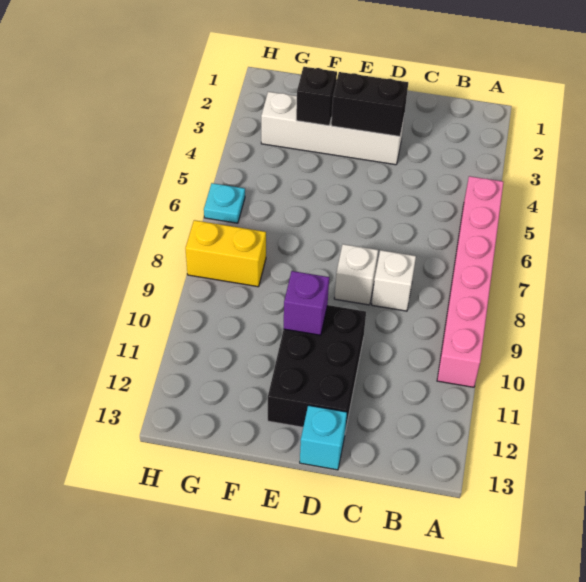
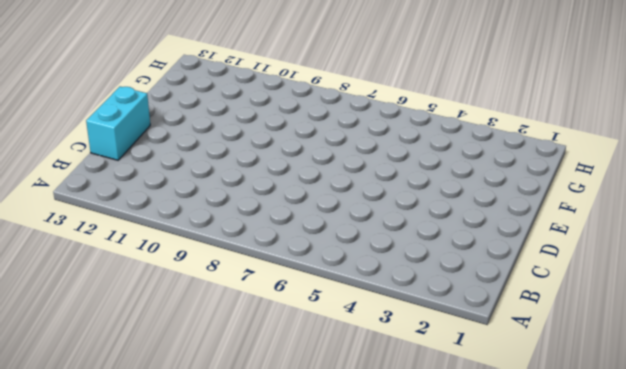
cyan 1x2 brick [86,87,150,160] -> cyan 1x1 brick [300,405,347,470]
none -> pink 1x6 brick [437,176,503,387]
none -> white 1x1 brick [372,250,416,311]

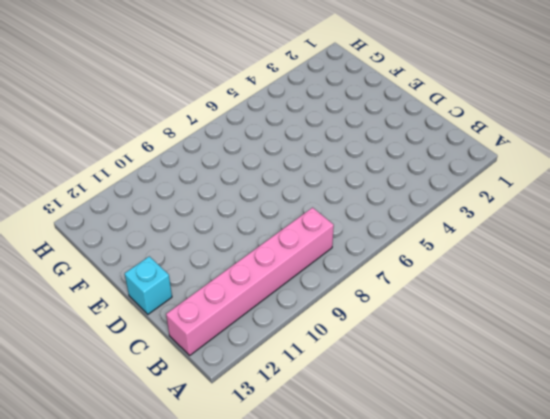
pink 1x6 brick [166,208,334,355] -> pink 1x6 brick moved to [437,176,503,387]
none -> white 1x1 brick [372,250,416,311]
none -> white 1x4 brick [261,92,404,165]

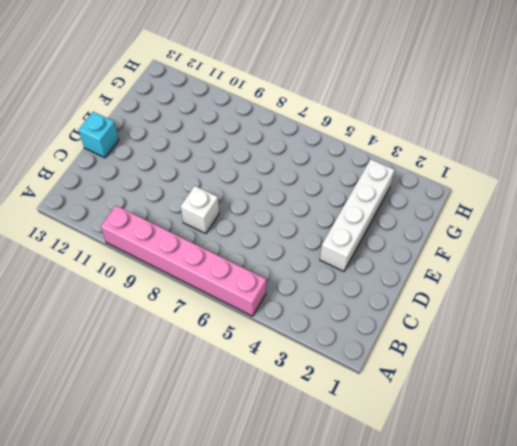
none -> white 1x1 brick [334,244,378,305]
none -> black 2x3 brick [268,305,366,431]

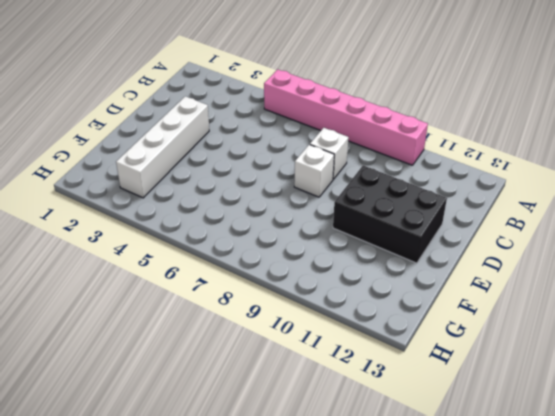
none -> cyan 1x1 brick [300,405,347,470]
none -> yellow 1x2 brick [185,220,266,287]

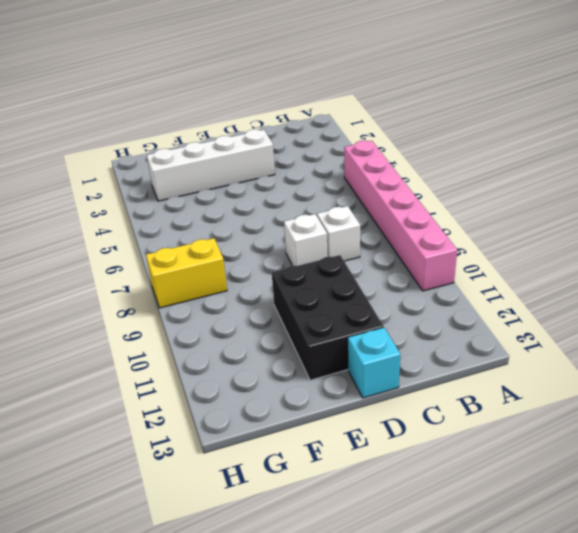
none -> cyan 1x1 plate [204,183,245,223]
none -> black 1x2 brick [331,72,408,136]

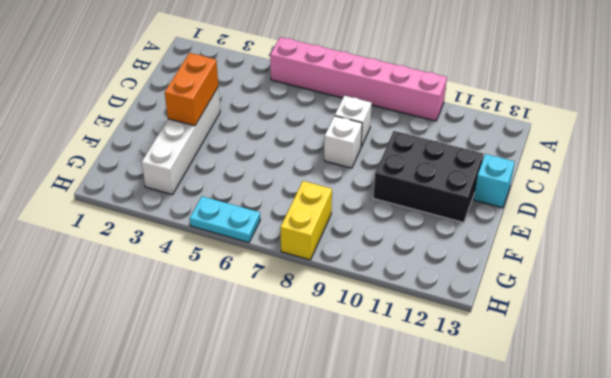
orange 1x2 brick [165,53,218,126] -> black 1x2 brick [331,72,408,136]
cyan 1x2 plate [190,196,260,243] -> cyan 1x1 plate [204,183,245,223]
none -> purple 1x1 brick [284,271,329,335]
none -> black 1x1 brick [296,67,337,126]

